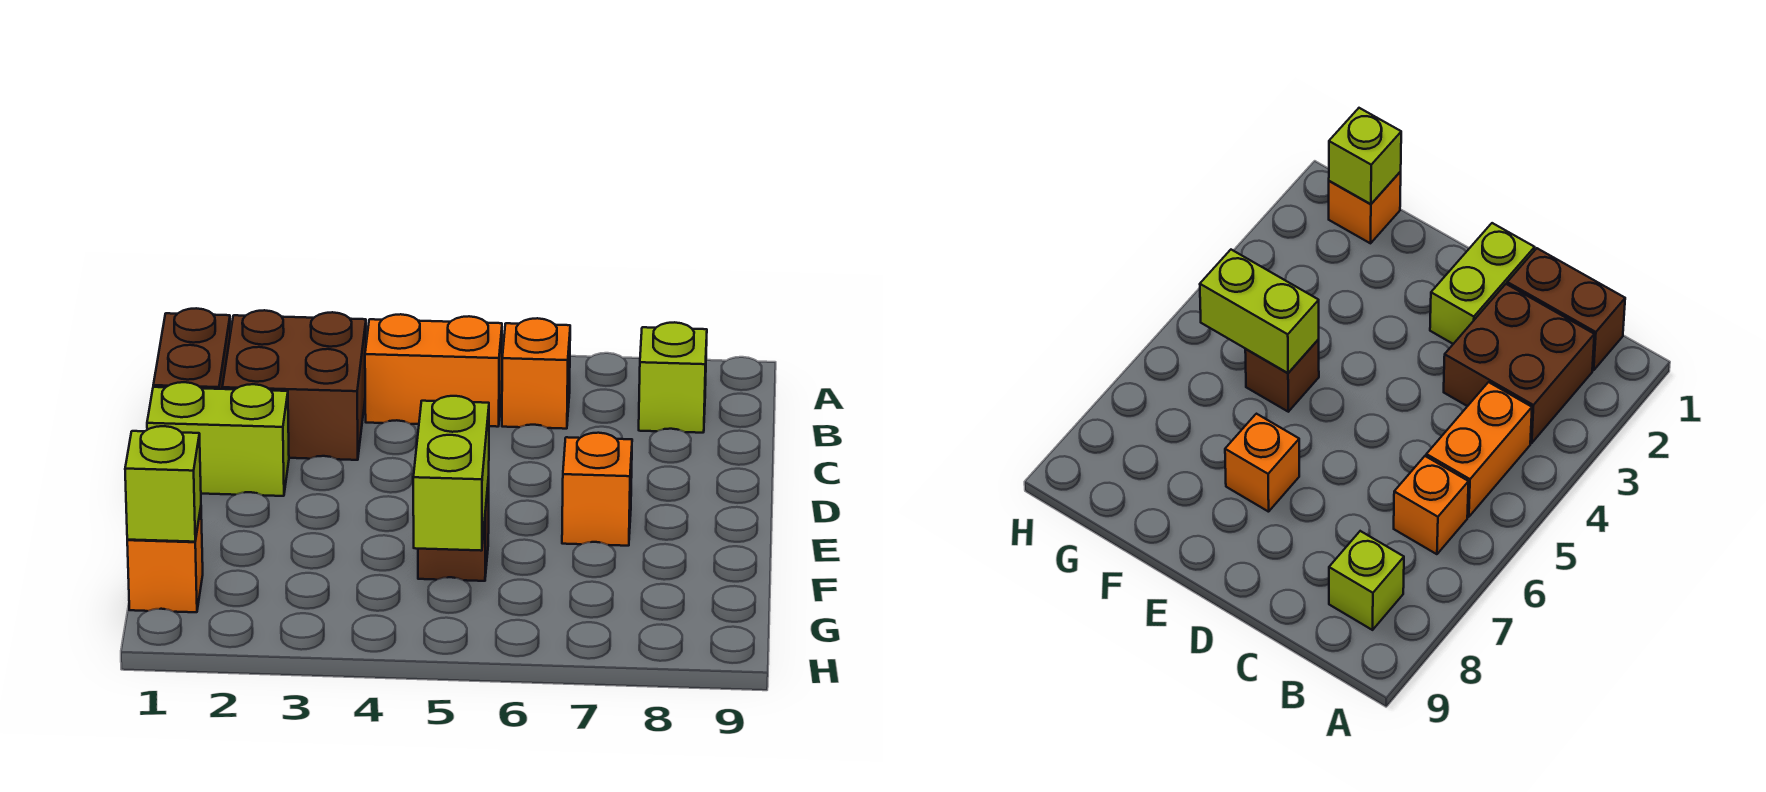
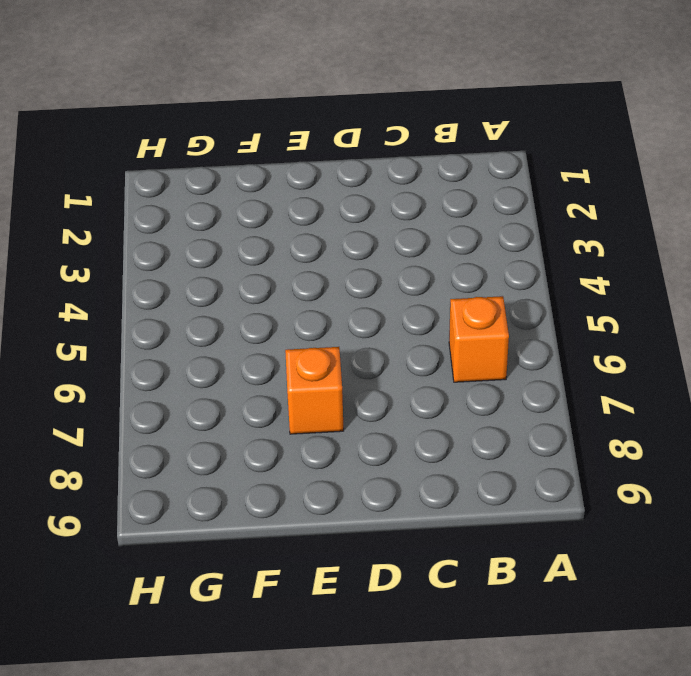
none -> brown 1x2 brick [153,308,230,389]
none -> brown 2x2 brick [222,310,366,460]

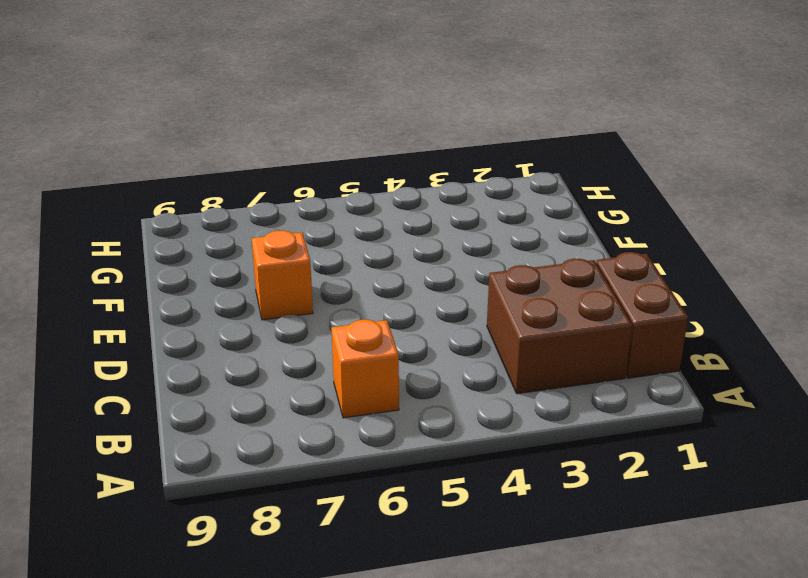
none -> orange 1x2 brick [365,314,502,427]
none -> lime 1x1 brick [639,322,707,433]

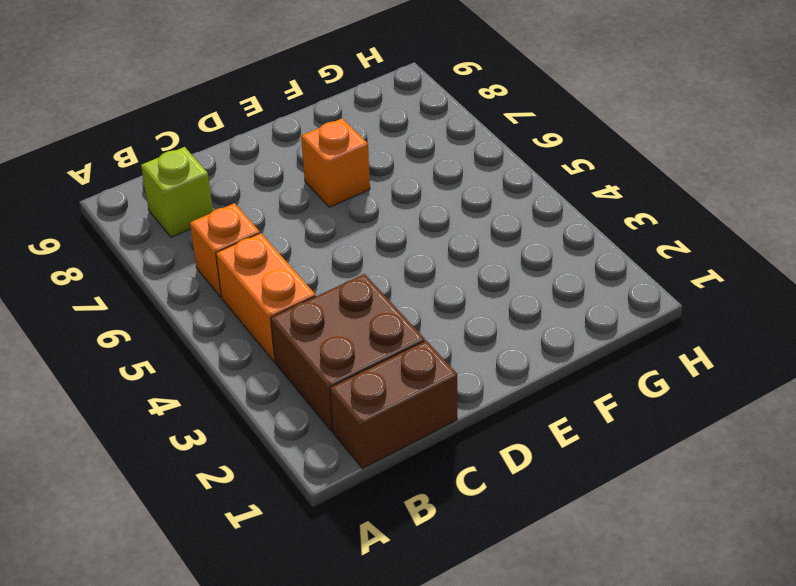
none -> lime 1x2 brick [147,382,289,496]
none -> brown 1x1 brick [418,477,489,581]

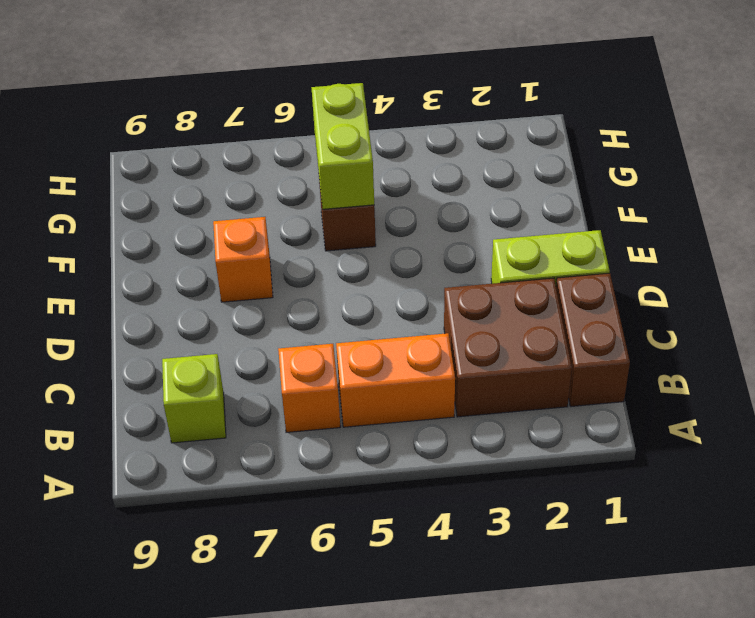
none -> orange 1x1 brick [127,508,203,612]
none -> lime 1x1 brick [125,426,201,542]

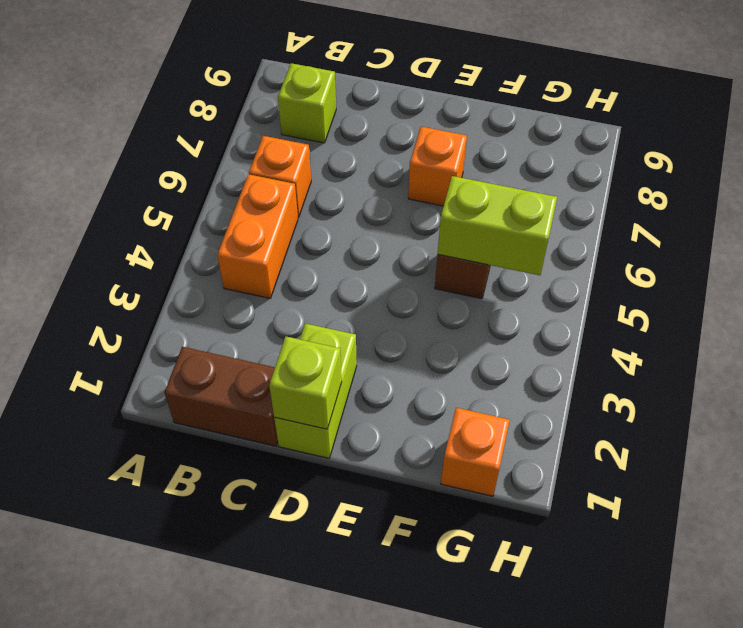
lime 1x1 brick [269,337,342,429] -> lime 1x1 brick moved to [125,426,201,542]
none -> brown 2x2 brick [222,310,366,460]

